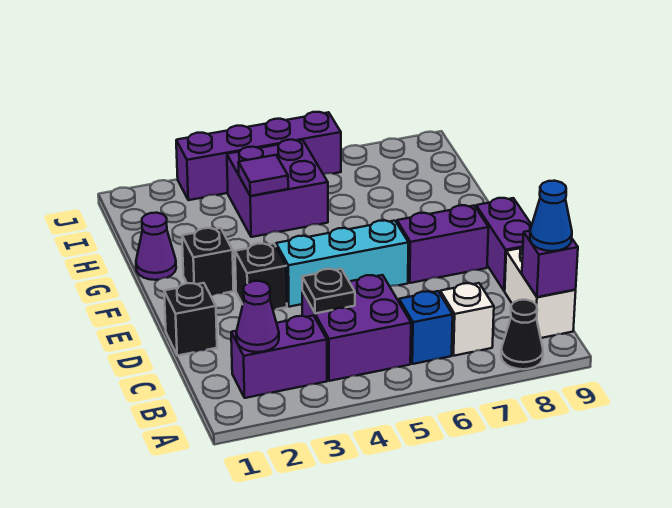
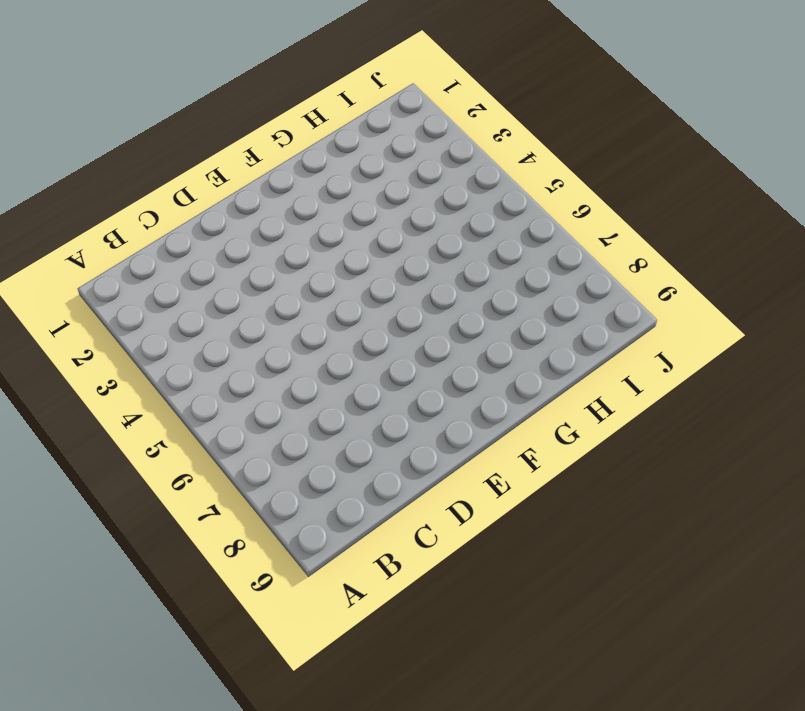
none -> black 1x1 cone [501,300,543,369]
none -> purple 1x2 brick [231,316,327,398]
none -> purple 2x2 brick [302,275,411,381]

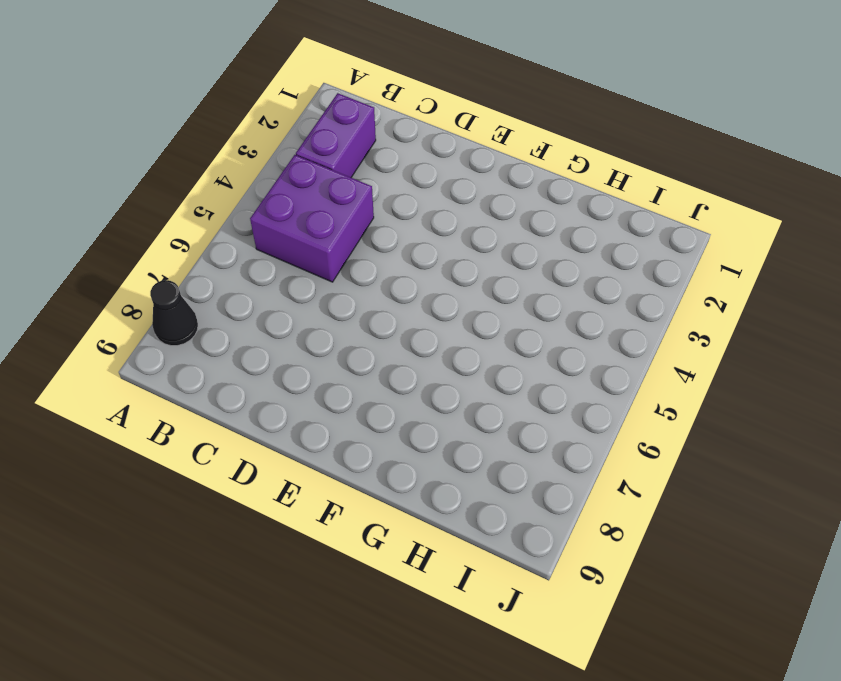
none -> blue 1x1 brick [399,291,453,364]
none -> white 1x1 brick [440,283,494,356]
none -> white 1x2 brick [505,247,576,338]

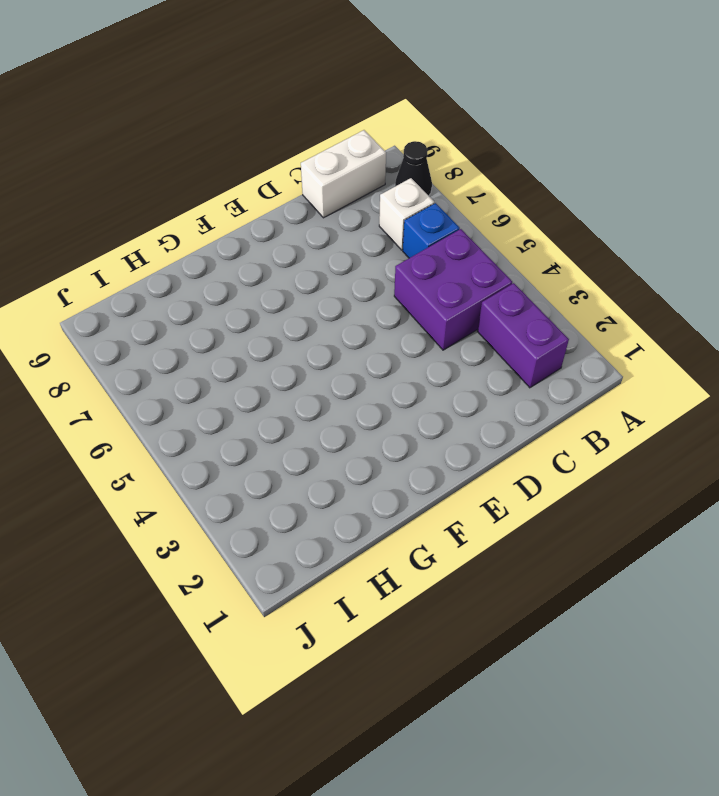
none -> black 1x1 brick [164,283,217,356]
none -> purple 1x2 brick [476,198,532,291]
none -> black 1x1 brick [235,244,287,309]

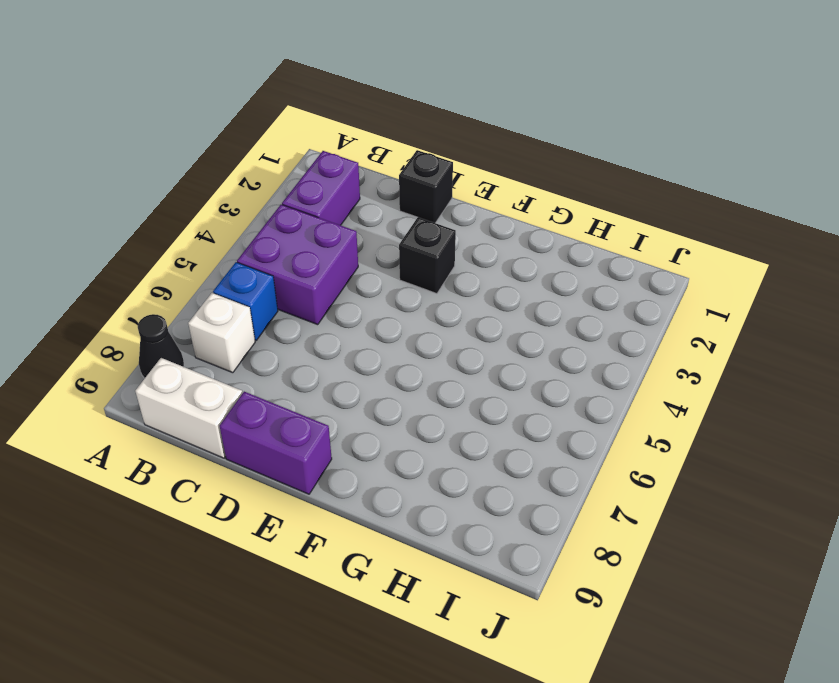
none -> cyan 1x3 brick [276,220,409,307]
none -> purple 1x2 brick [397,205,488,283]
none -> black 1x1 brick [182,228,234,295]

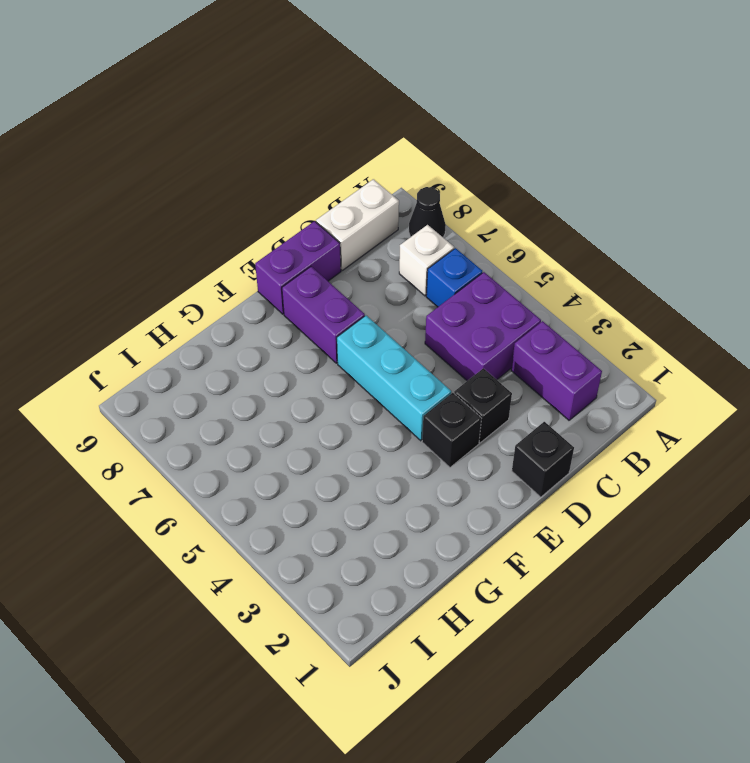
black 1x1 brick [454,368,512,443] -> black 1x1 brick moved to [182,228,234,295]
none -> purple 1x1 cone [136,213,176,280]
none -> purple 2x2 brick [227,140,328,237]
none -> purple 1x4 brick [176,112,341,200]

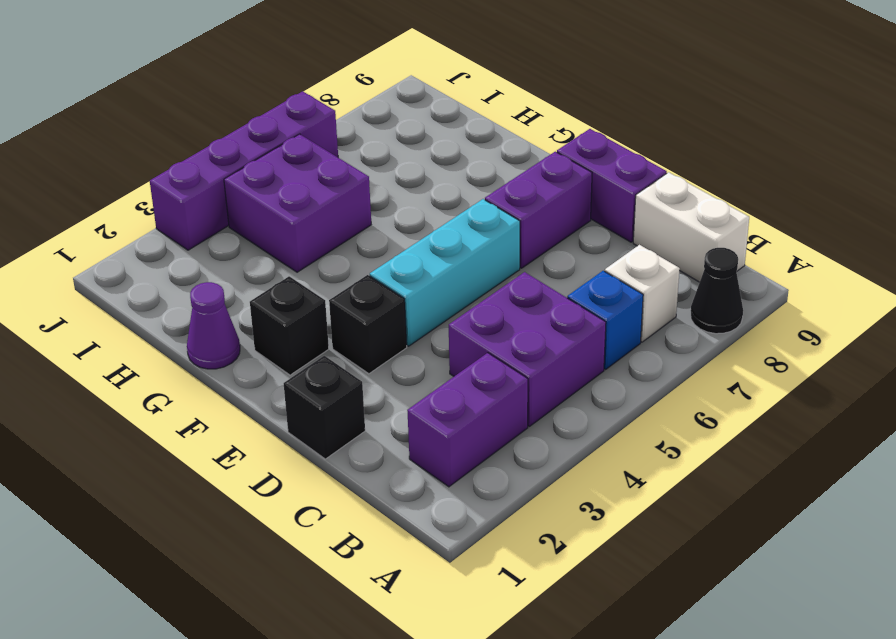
none -> purple 1x1 cone [236,281,279,352]
none -> purple 1x1 brick [522,231,578,297]
none -> black 1x1 plate [302,269,355,313]

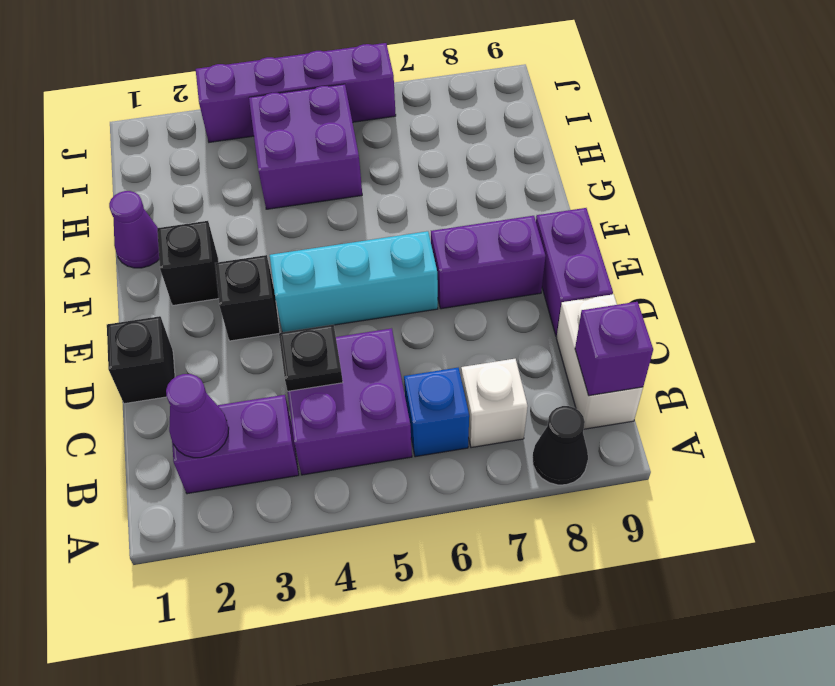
none -> purple 1x1 tile [238,155,288,196]
none -> blue 1x1 cone [530,181,572,251]

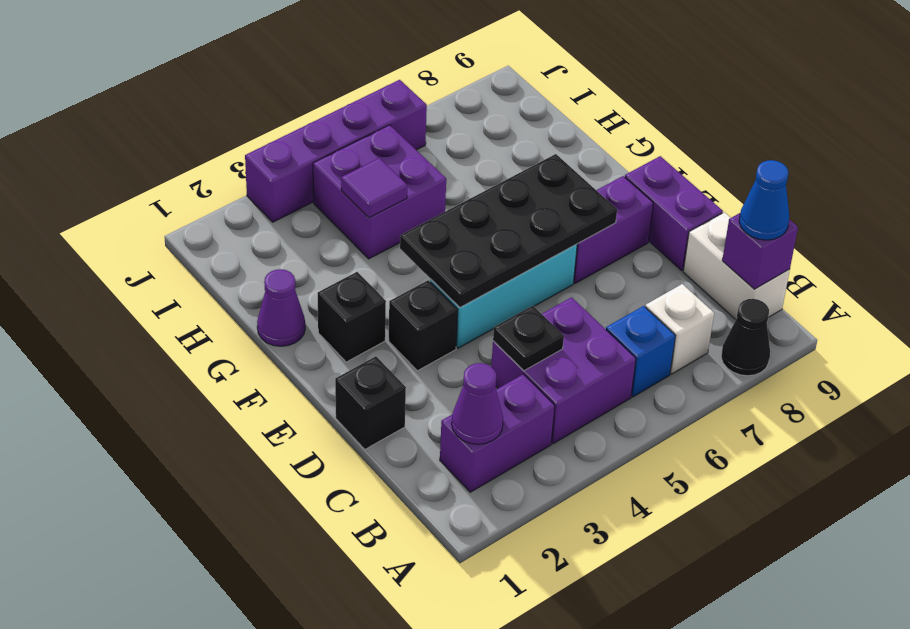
black 2x4 plate [400,154,617,308] -> none

